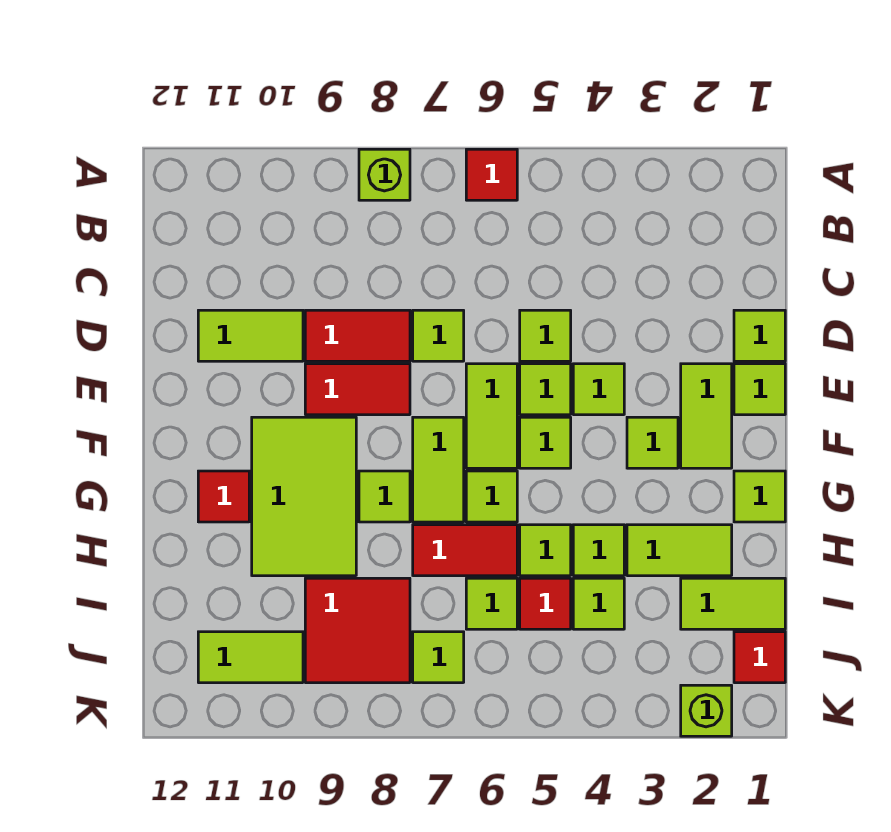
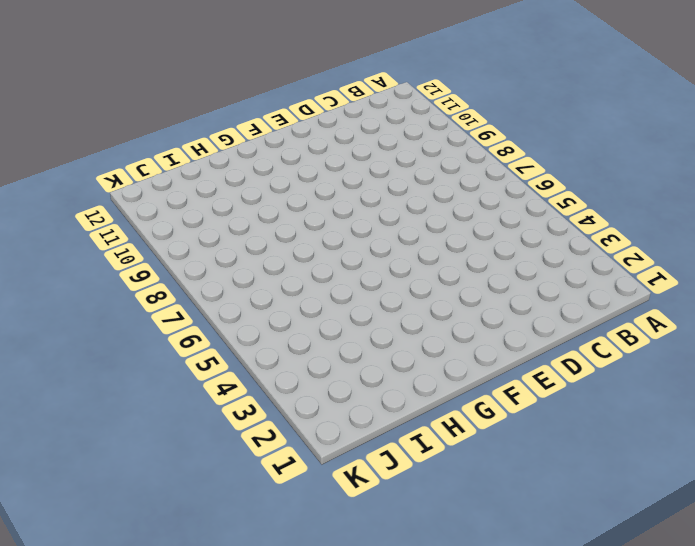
none -> red 1x1 tile [466,149,517,200]
none -> lime 1x1 brick [359,149,410,200]
none -> lime 1x1 tile [734,310,785,361]
none -> lime 1x1 tile [520,310,571,361]

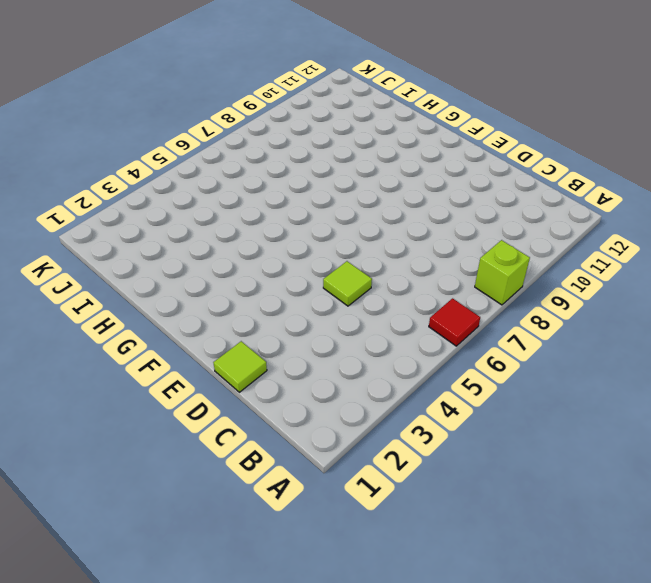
none -> lime 1x1 tile [413,310,464,361]
none -> red 1x2 tile [305,310,410,361]
none -> lime 1x2 tile [198,310,303,361]
none -> lime 1x1 tile [734,364,785,415]

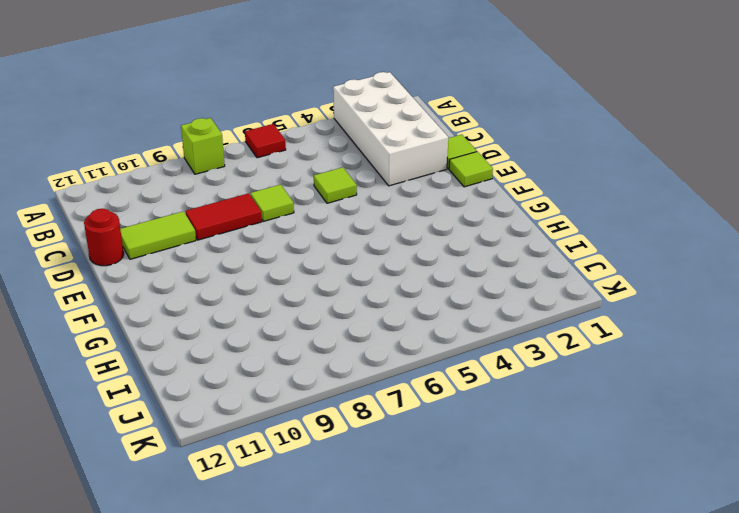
white 2x4 brick [333,72,448,186] -> none
red 1x1 round brick [84,209,124,266] -> none
none -> lime 1x2 tile [681,364,732,468]
none -> lime 1x1 tile [573,364,624,415]
none -> lime 1x1 tile [520,364,571,415]
none -> lime 1x2 tile [466,364,517,468]

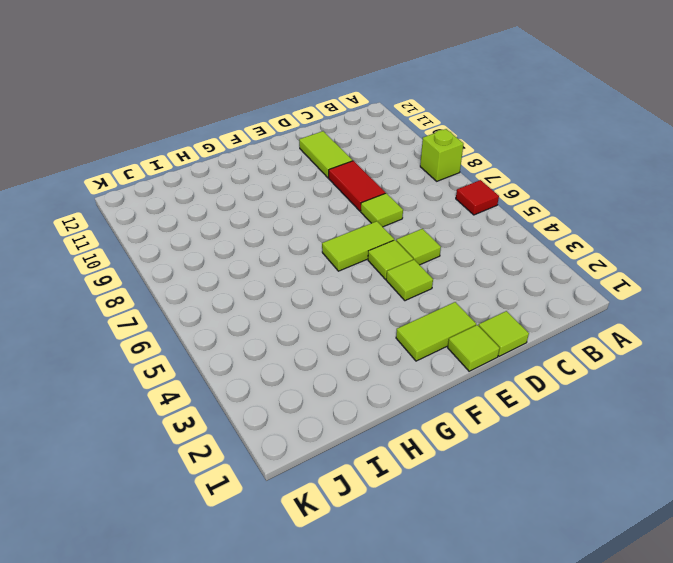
none -> red 1x2 tile [305,364,410,415]
none -> lime 1x1 tile [627,417,678,468]
none -> lime 1x1 tile [520,417,571,468]
none -> lime 1x2 tile [413,417,464,522]

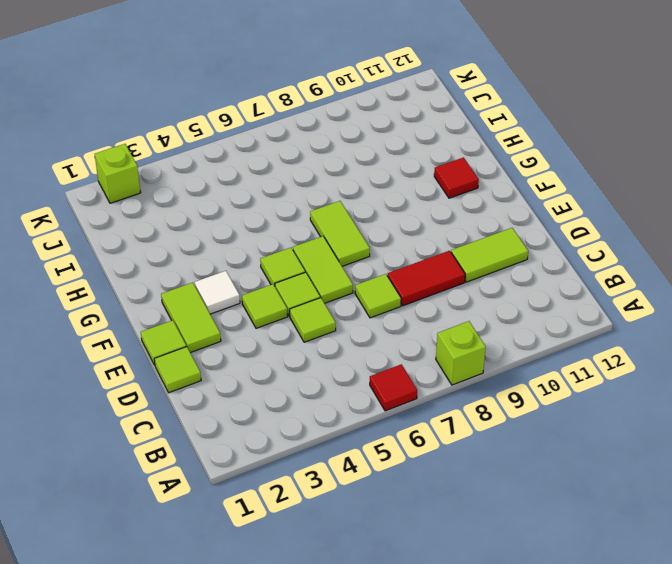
white 1x1 tile [195,271,240,314] -> lime 1x1 tile [627,417,678,468]
none -> red 1x2 tile [305,364,410,415]
none -> lime 2x3 tile [252,417,356,576]
none -> lime 1x1 tile [734,471,785,522]
none -> lime 1x1 tile [466,471,517,522]

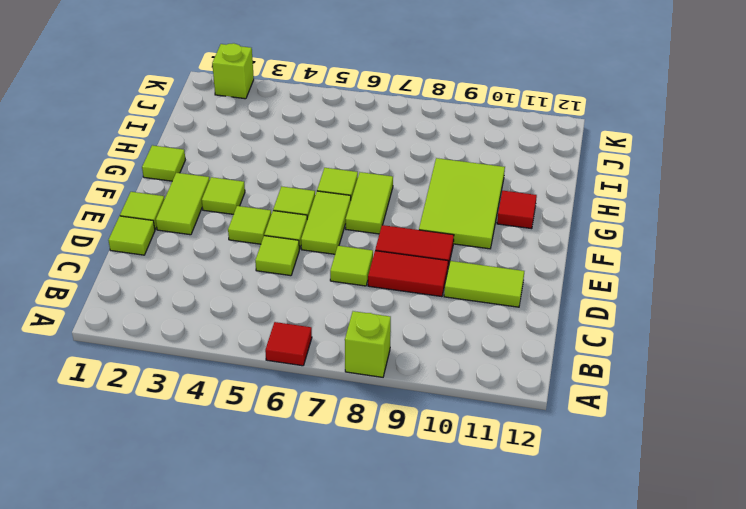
none -> lime 1x1 tile [359,471,410,522]
none -> lime 1x2 tile [627,525,732,576]
none -> lime 1x1 tile [573,525,624,576]
none -> lime 1x1 tile [520,525,571,576]

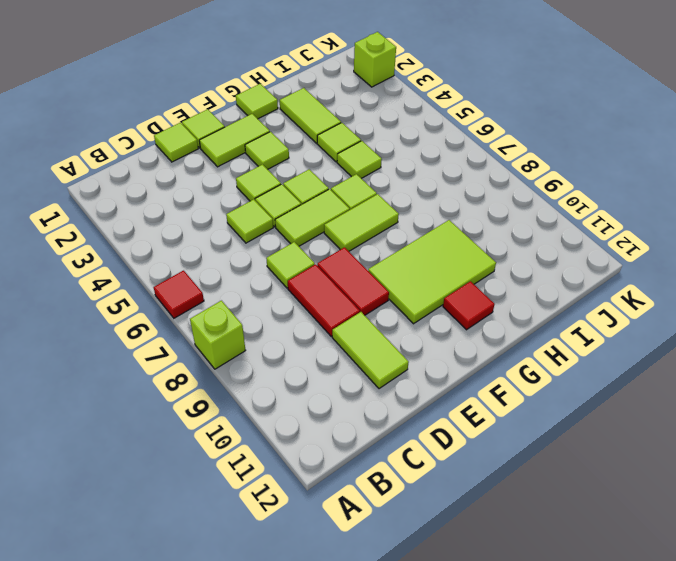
none -> lime 1x1 tile [359,471,410,522]
none -> red 1x2 tile [413,525,517,576]
none -> lime 1x2 tile [681,578,785,629]
none -> lime 1x1 tile [573,578,624,629]

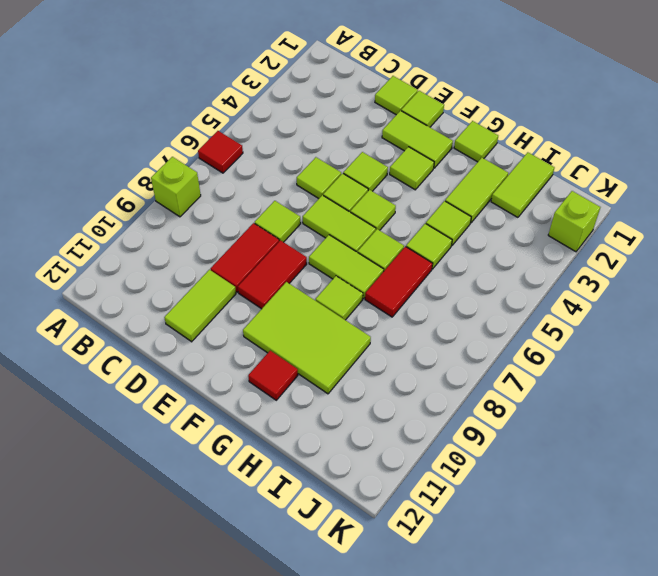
none -> lime 1x1 tile [573,578,624,629]
none -> red 1x1 tile [520,578,571,629]
none -> lime 1x1 tile [466,578,517,629]
none -> red 2x2 tile [305,578,410,683]

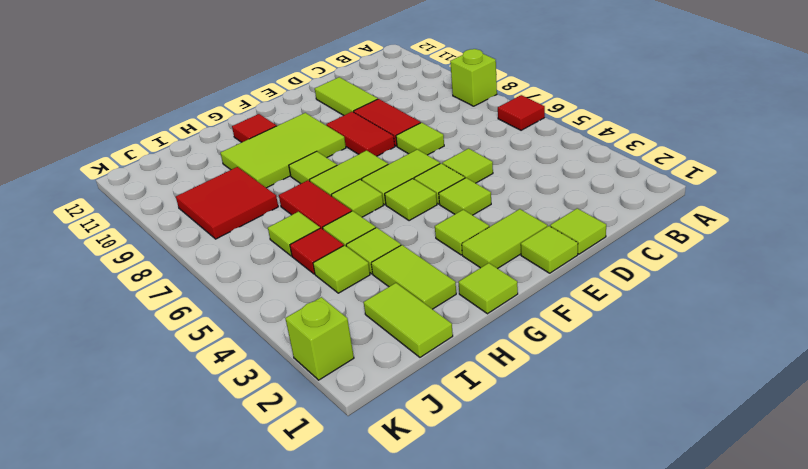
none -> red 1x1 tile [734,632,785,683]
none -> lime 1x1 tile [413,632,464,683]
none -> lime 1x2 tile [198,632,303,683]

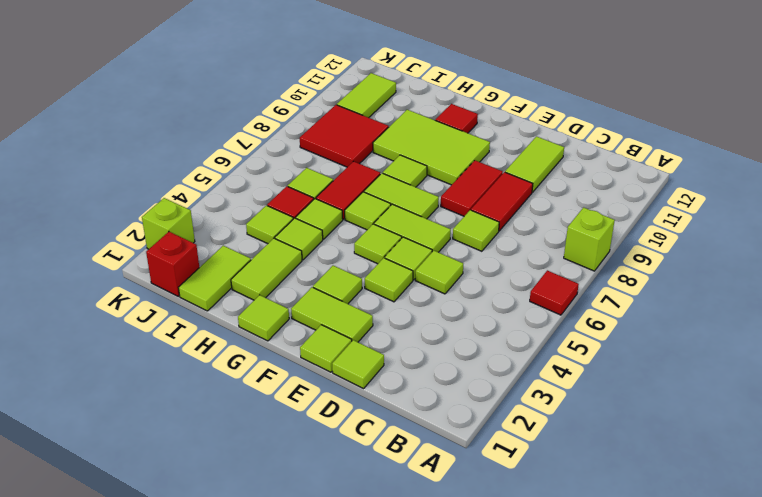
red 1x1 brick [146,232,199,296] -> red 1x1 tile [734,632,785,683]
none -> lime 1x1 tile [413,632,464,683]

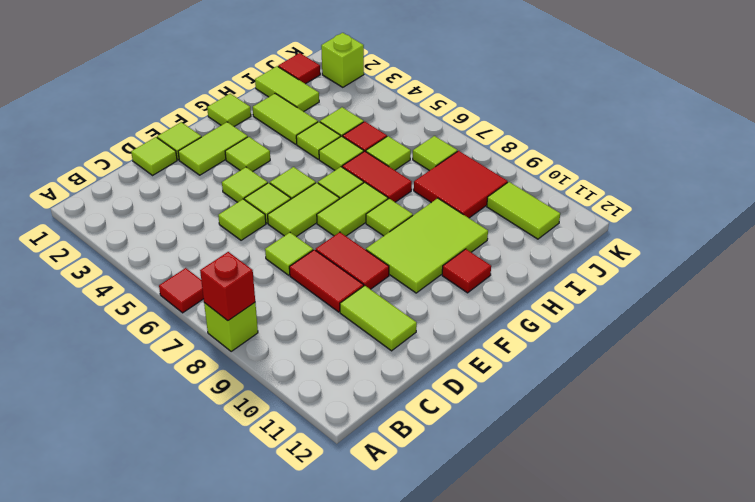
red 1x1 brick [200,252,255,321] -> none

